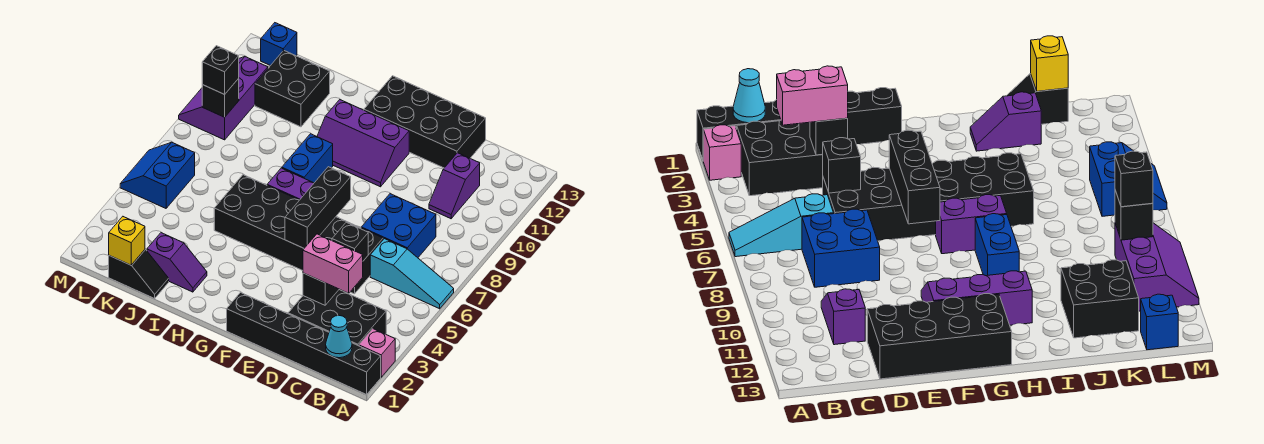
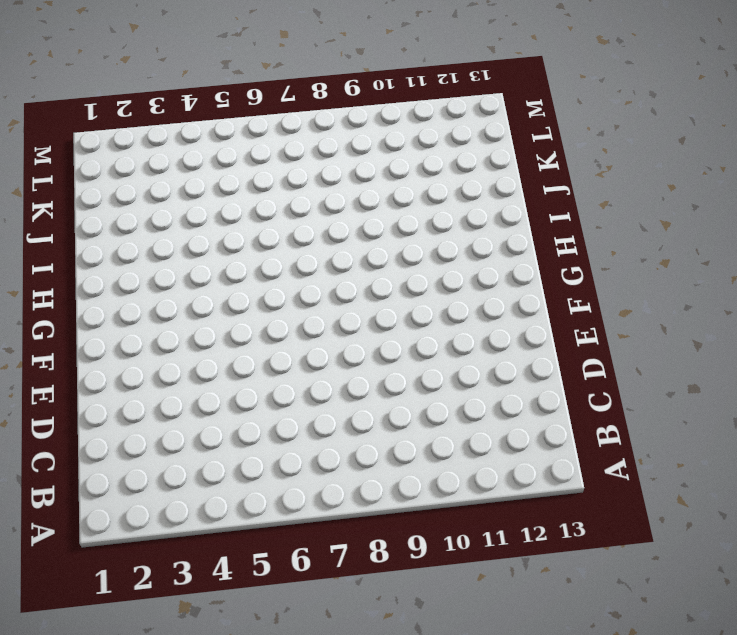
none -> black 1x6 brick [227,293,381,395]
none -> pink 1x1 brick [359,329,395,377]
none -> cyan 1x3 slope [370,239,454,309]

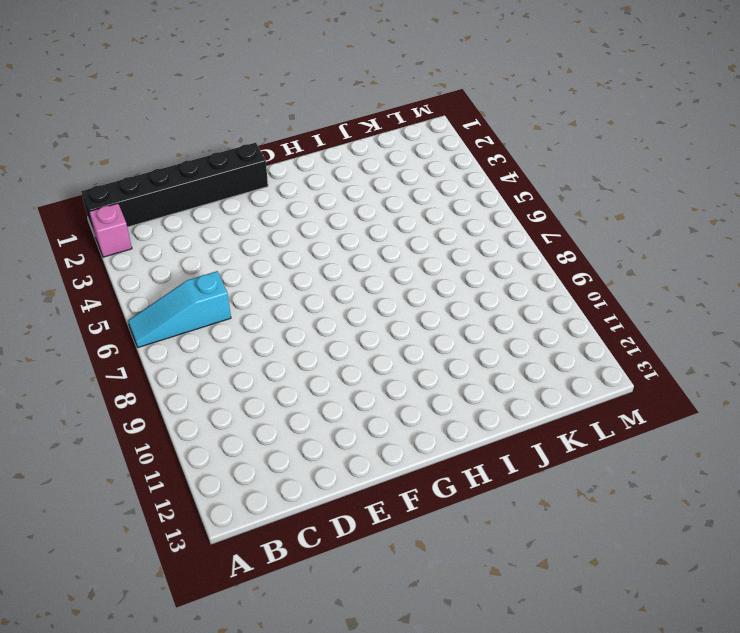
none -> black 2x3 brick [288,289,386,346]
none -> blue 2x2 brick [361,194,436,258]
none -> purple 1x2 slope [429,153,480,219]

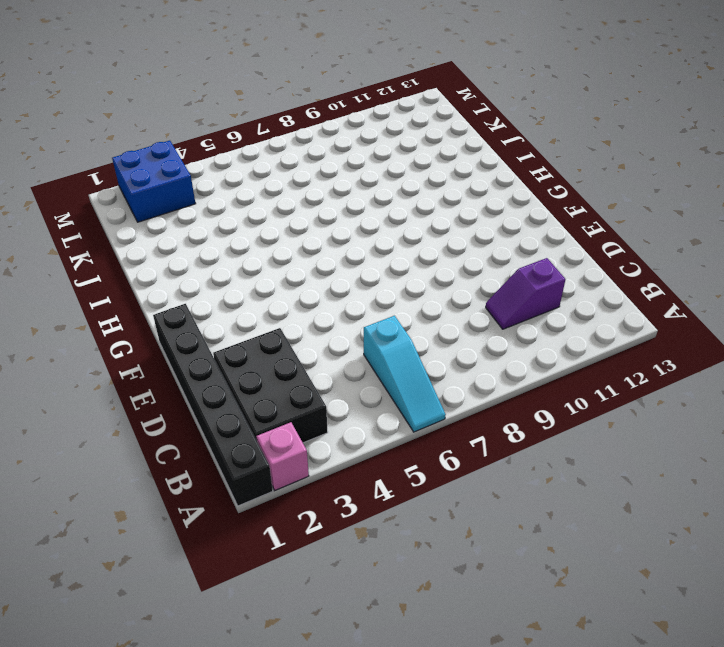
blue 2x2 brick [112,141,196,222] -> blue 2x2 brick moved to [361,194,436,258]
none -> black 2x6 brick [214,175,383,294]
none -> black 2x4 brick [364,76,486,168]
none -> purple 2x3 slope [317,100,409,187]

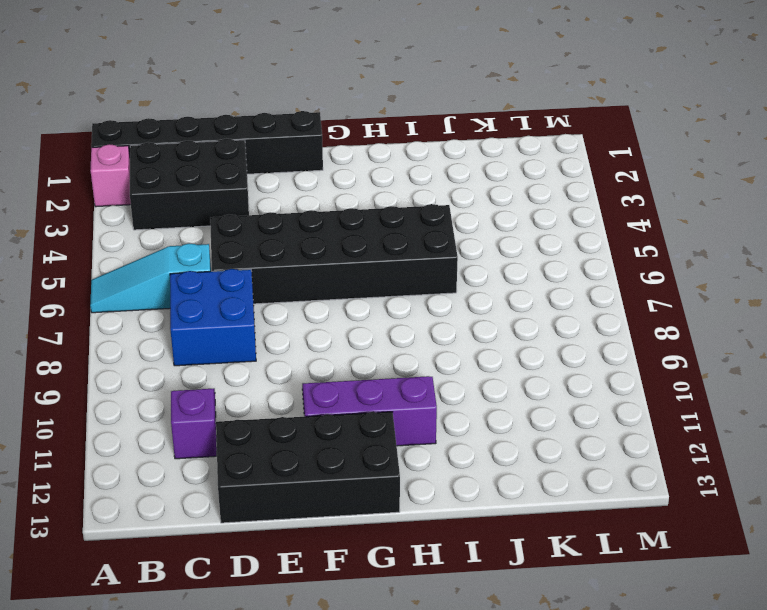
none -> purple 1x2 brick [267,168,314,200]
none -> blue 1x2 brick [282,134,333,183]
none -> purple 1x2 slope [147,233,207,292]

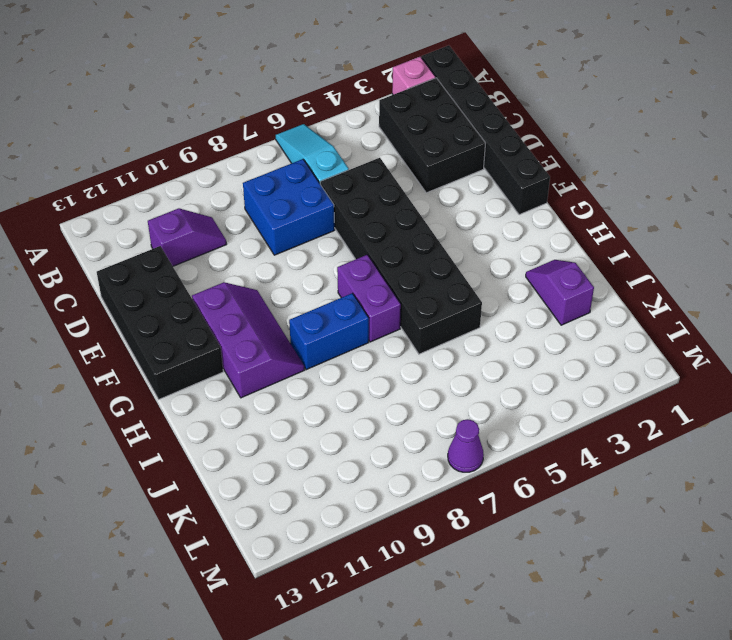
purple 1x1 cone [448,419,484,472] -> none
none -> black 1x2 slope [109,250,169,298]
none -> black 2x2 brick [255,50,330,127]
none -> blue 2x2 slope [120,142,195,208]

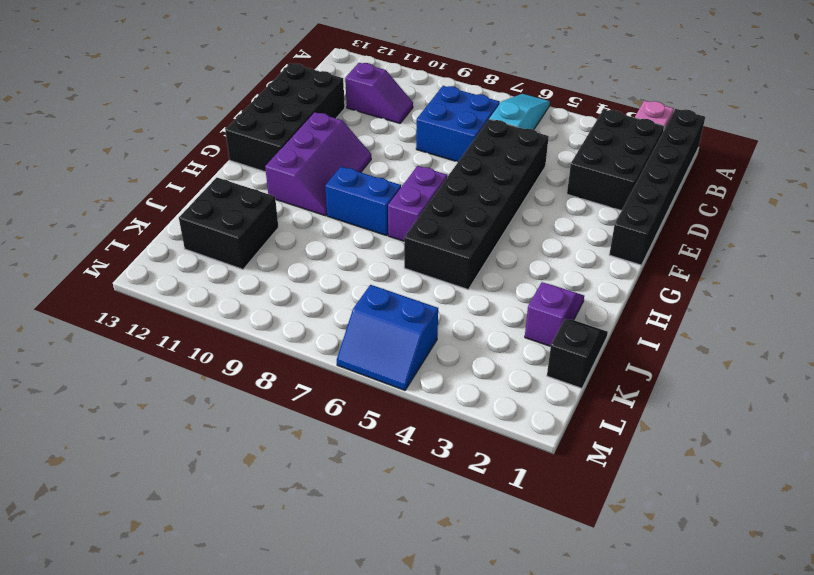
none -> purple 2x3 slope [179,57,268,140]
none -> blue 1x1 brick [261,23,297,66]
none -> cyan 1x1 cone [326,316,352,358]

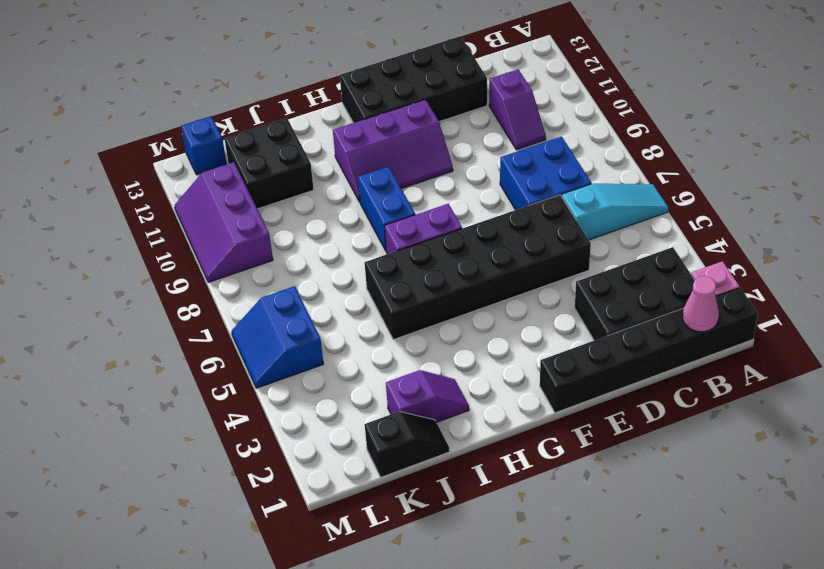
pink 1x1 cone [683,276,719,332] -> cyan 1x1 cone [326,316,352,358]
none -> black 1x1 brick [303,273,339,305]
none -> black 1x1 brick [332,222,368,261]
none -> black 1x3 brick [285,167,351,248]

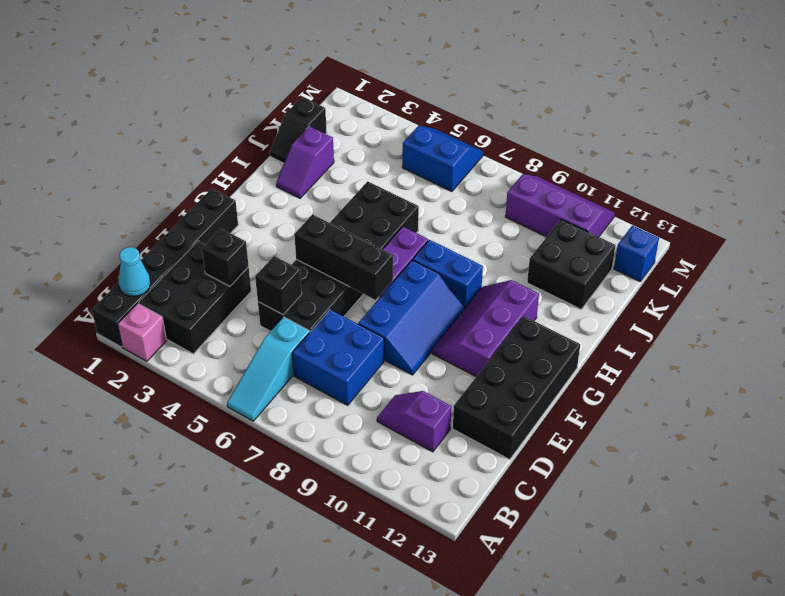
blue 2x3 slope [358,260,465,375] -> none
none -> yellow 1x1 brick [109,217,145,265]
none -> black 1x1 brick [202,79,239,117]
none -> pink 1x2 brick [303,234,363,293]

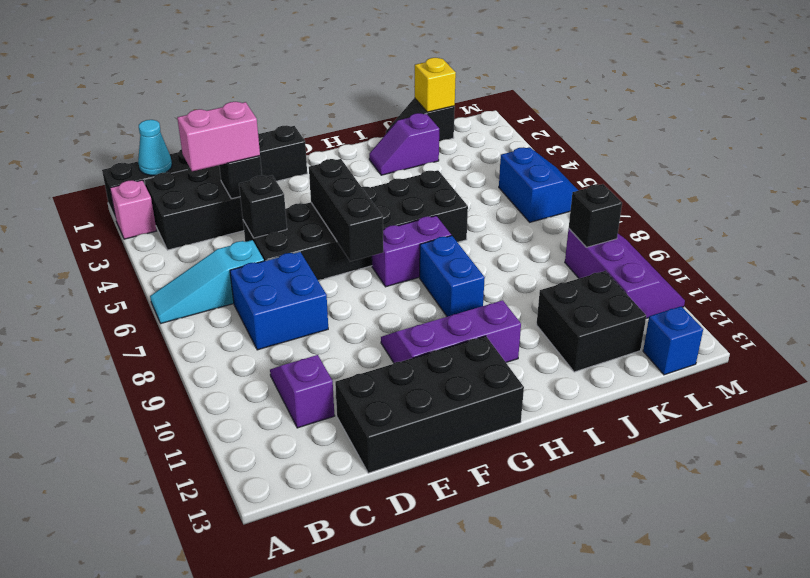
none -> black 1x1 brick [202,46,239,94]

